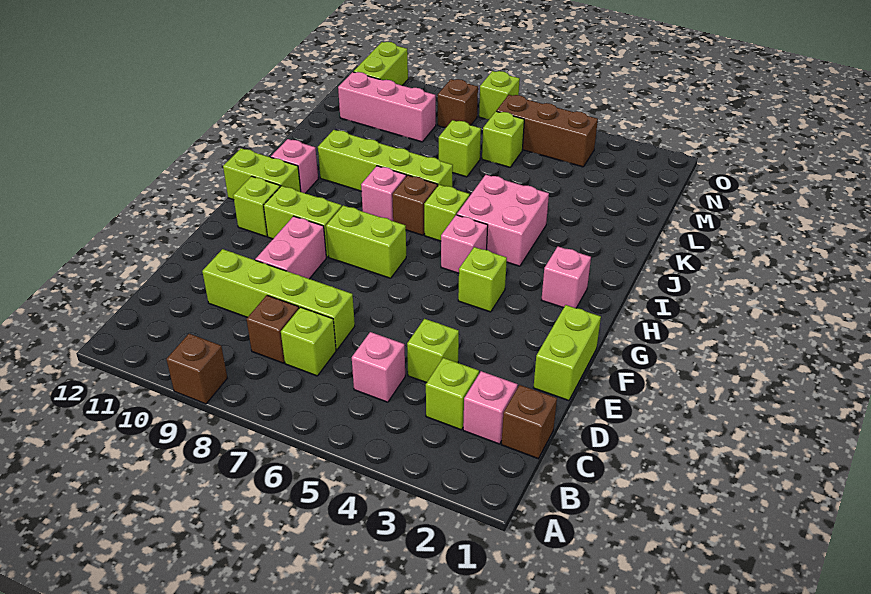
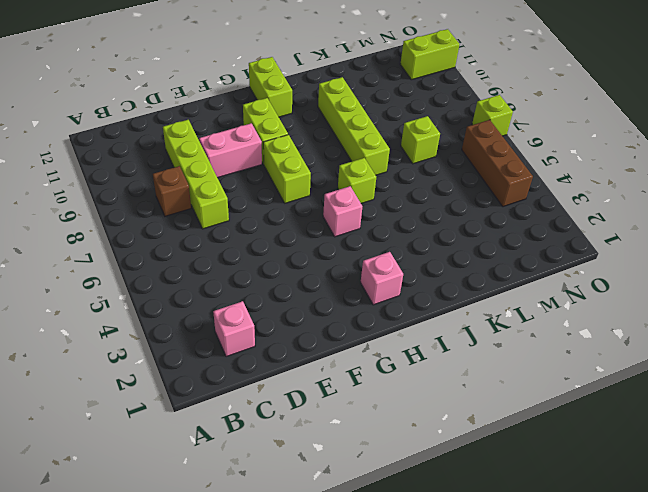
none -> brown 1x1 brick [166,334,227,404]
none -> brown 1x1 brick [501,385,557,459]
none -> lime 1x1 brick [426,358,479,430]
none -> pink 1x1 brick [352,332,405,402]

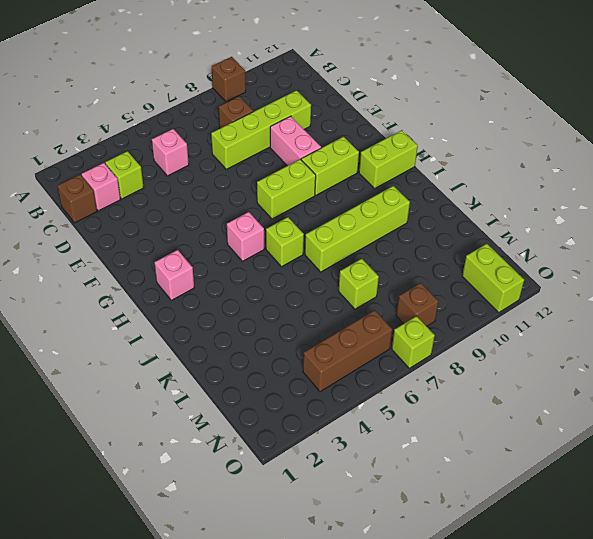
none -> lime 1x1 brick [281,307,336,376]
none -> lime 1x1 brick [407,319,459,383]
none -> lime 1x2 brick [533,305,601,401]
none -> lime 1x1 brick [458,247,507,312]

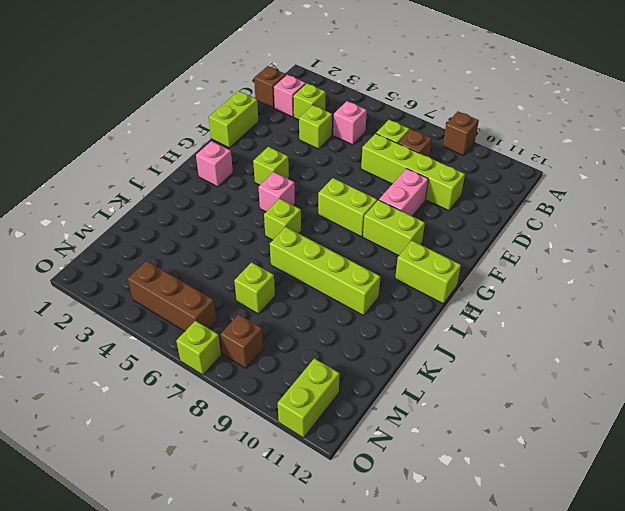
none -> lime 1x1 brick [233,176,280,236]
none -> pink 2x2 brick [457,175,549,266]
none -> brown 1x1 brick [392,175,438,235]
none -> pink 1x1 brick [361,166,406,221]

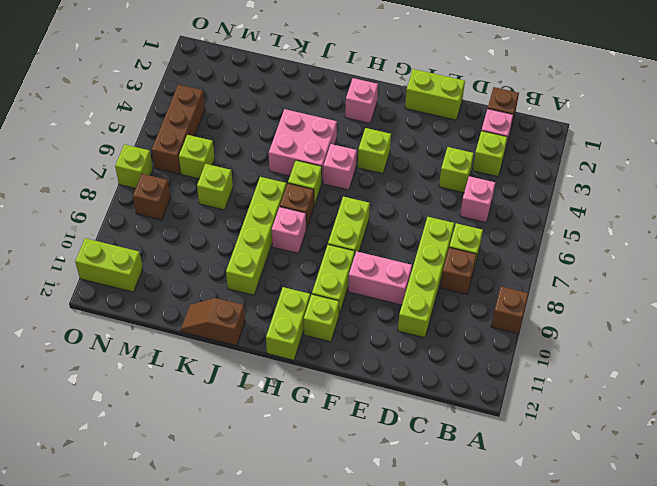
brown 1x2 slope [181,298,245,346] -> none
none -> pink 1x1 brick [271,139,318,193]
none -> pink 1x3 brick [338,72,436,142]

